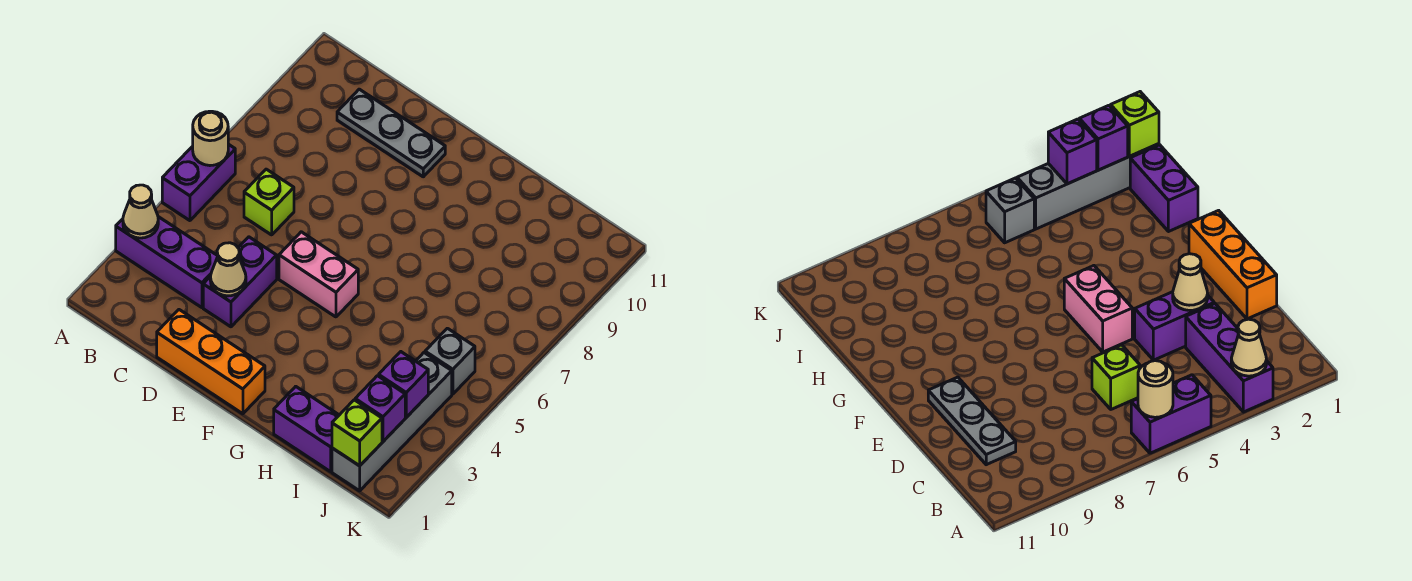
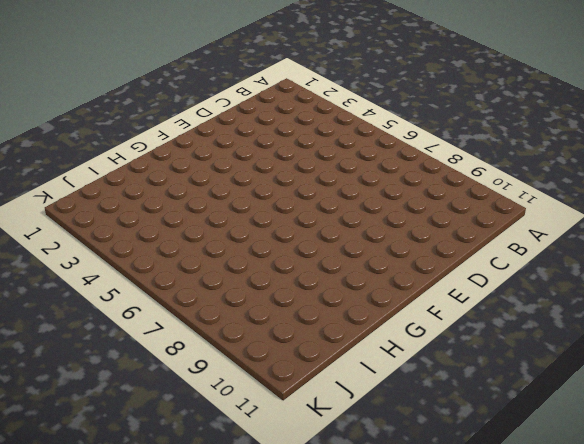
none -> purple 1x3 brick [116,217,217,308]
none -> purple 1x2 brick [162,144,235,221]
none -> lime 1x1 brick [244,169,294,235]

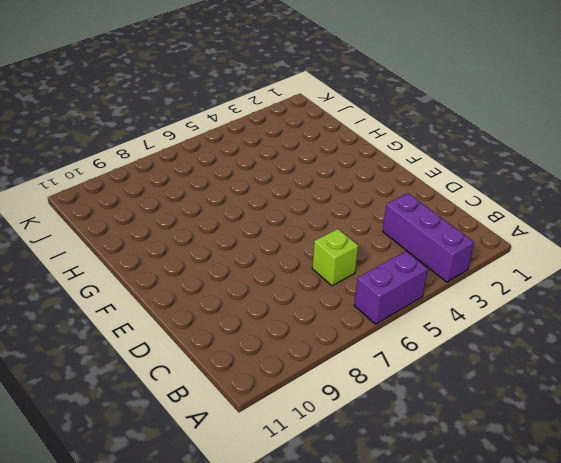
none -> grey 1x3 plate [337,89,445,177]
none -> orange 1x3 brick [157,310,265,414]
none -> purple 1x2 brick [203,237,277,327]

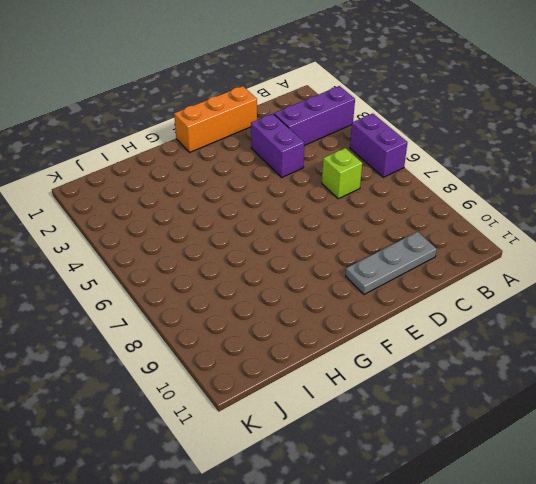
none -> pink 1x2 brick [279,232,358,317]
none -> purple 1x2 brick [274,387,339,472]
none -> grey 1x4 brick [332,353,452,491]

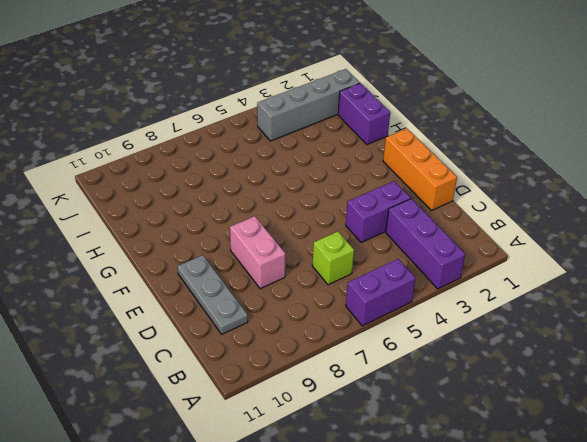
pink 1x2 brick [230,216,285,289] -> pink 1x2 brick moved to [279,232,358,317]
none -> grey 1x1 brick [425,328,475,394]
none -> tan 1x1 cone [123,185,158,238]
none -> tan 1x1 round brick [193,111,228,166]

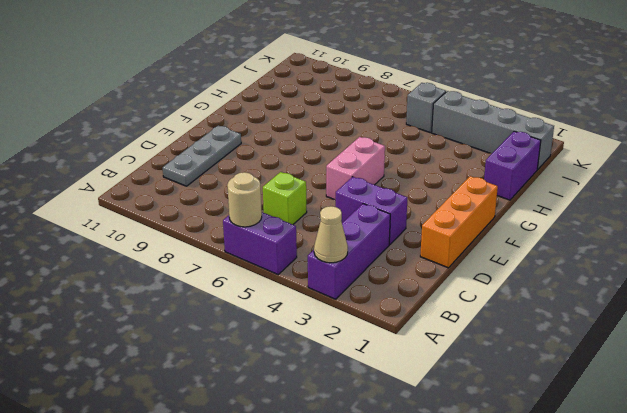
none -> tan 1x1 cone [210,243,246,296]
none -> lime 1x1 brick [332,400,382,466]
none -> purple 1x1 brick [355,376,405,441]

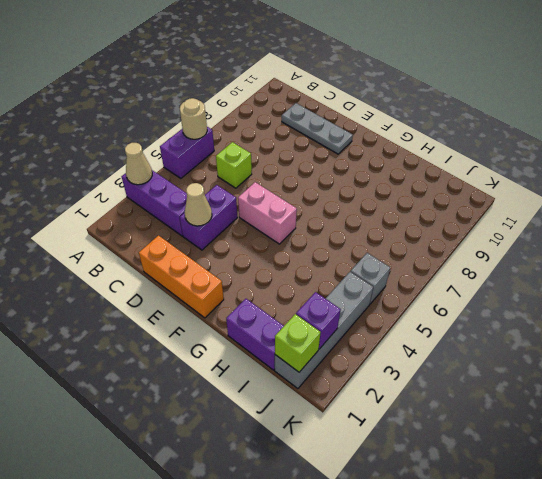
none -> purple 1x1 brick [379,352,428,417]

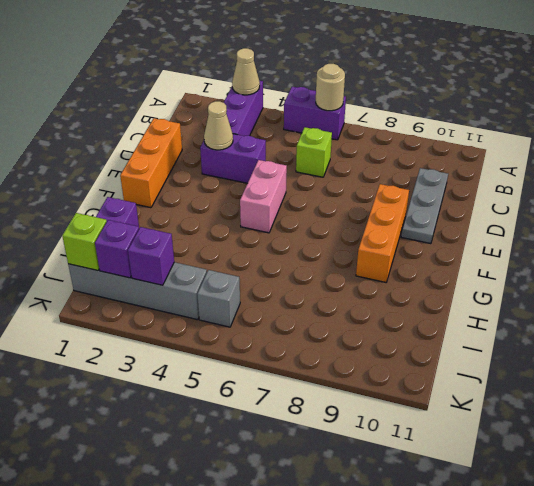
orange 1x3 brick [356,184,409,282] -> none

